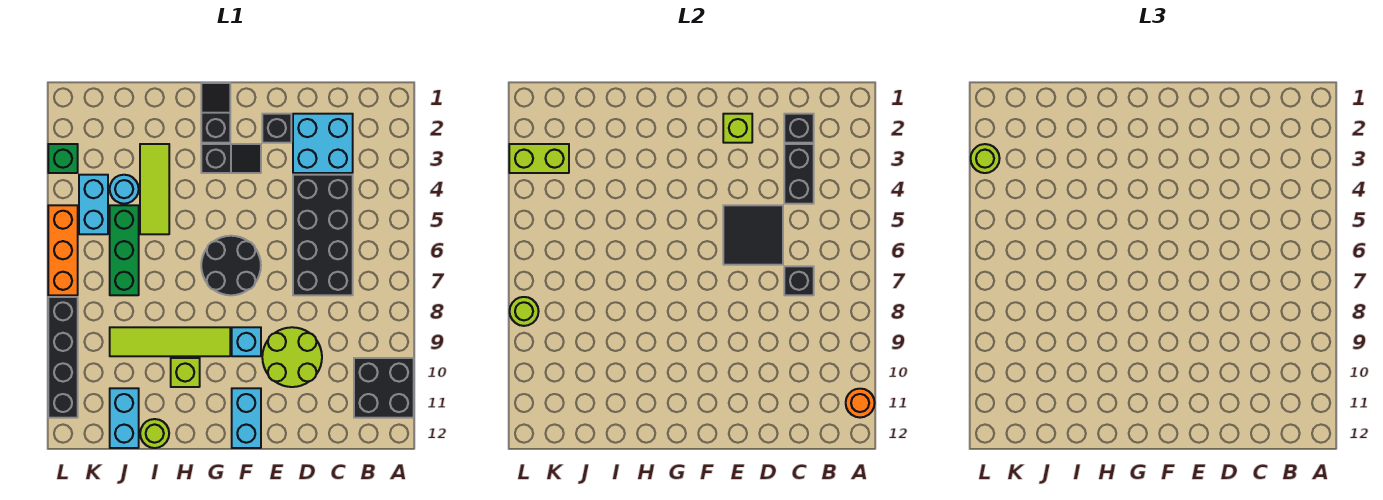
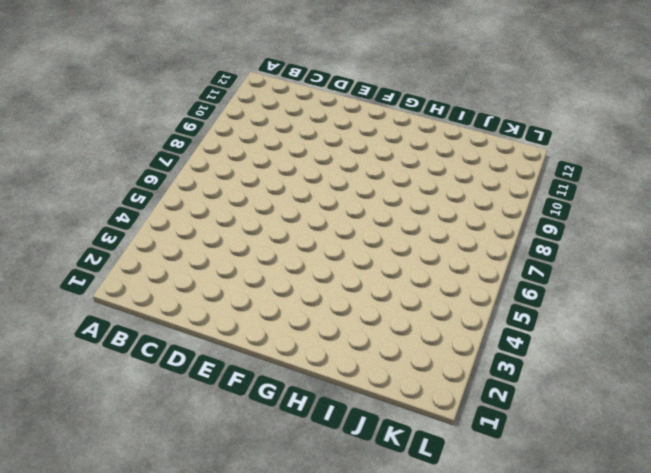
none -> black 2x2 brick [354,358,414,418]
none -> cyan 2x2 brick [293,114,353,173]
none -> black 2x4 brick [293,175,353,295]
none -> lime 2x2 round brick [262,327,322,387]

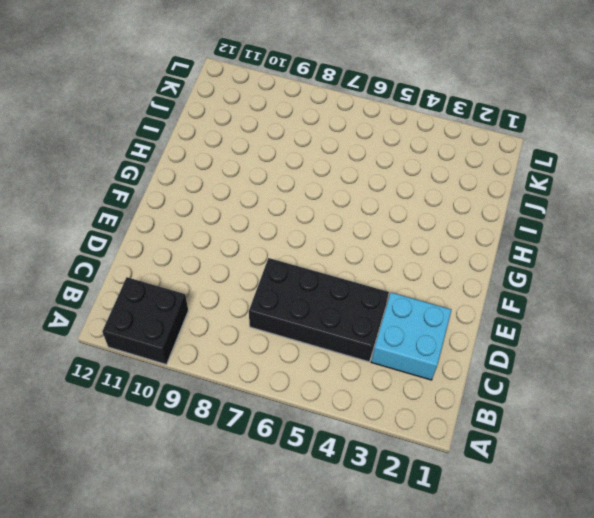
none -> lime 2x2 round brick [262,327,322,387]
none -> black 1x1 brick [262,114,291,143]
none -> black 1x2 slope [201,144,261,173]
none -> black 2x2 round brick [201,236,261,295]

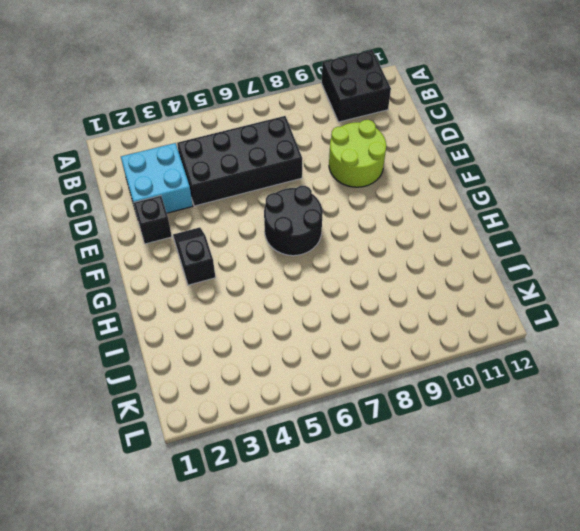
none -> cyan 1x1 brick [232,327,261,356]
none -> cyan 1x2 brick [232,388,261,448]
none -> black 1x2 slope [201,83,230,143]
none -> lime 1x4 tile [110,327,230,356]

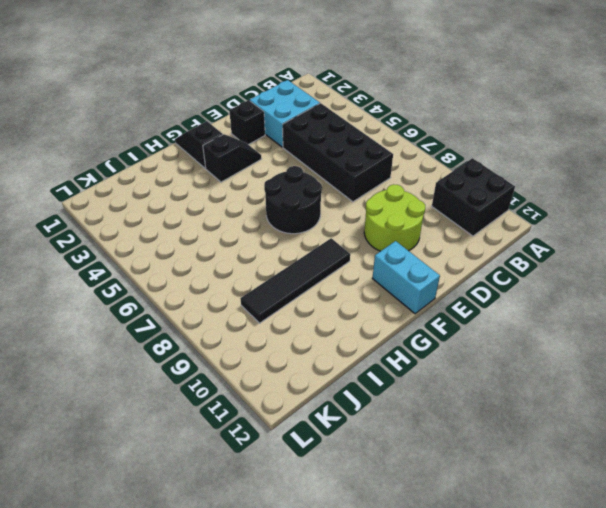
black 1x4 tile [240,238,350,323] -> lime 1x4 tile [110,327,230,356]
none -> cyan 1x1 brick [232,327,261,356]
none -> lime 1x1 brick [171,358,200,387]
none -> lime 1x3 tile [140,144,169,234]
none -> lime 1x1 round brick [140,419,169,448]

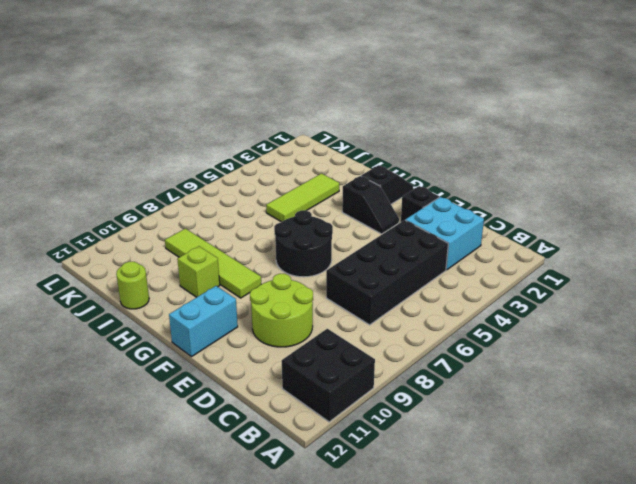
none -> cyan 1x1 brick [232,327,261,356]
none -> cyan 1x1 round brick [110,175,139,204]
none -> green 1x3 brick [110,205,139,295]
none -> cyan 1x2 brick [110,388,139,448]

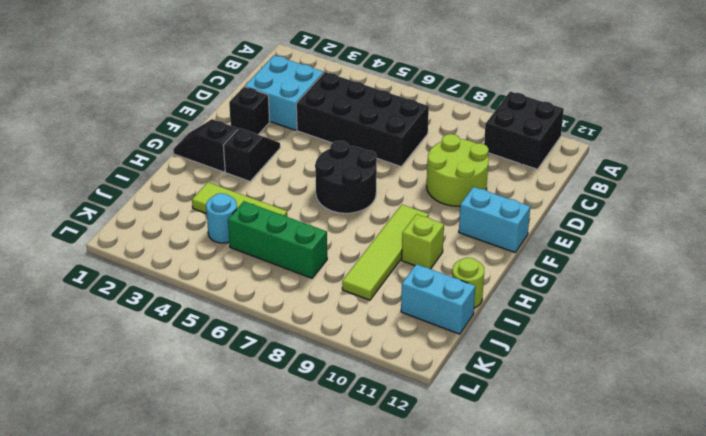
none -> cyan 1x1 brick [232,327,261,356]
none -> cyan 1x2 brick [79,175,108,234]
none -> green 1x1 brick [48,144,78,173]
none -> orange 1x3 brick [48,205,78,295]

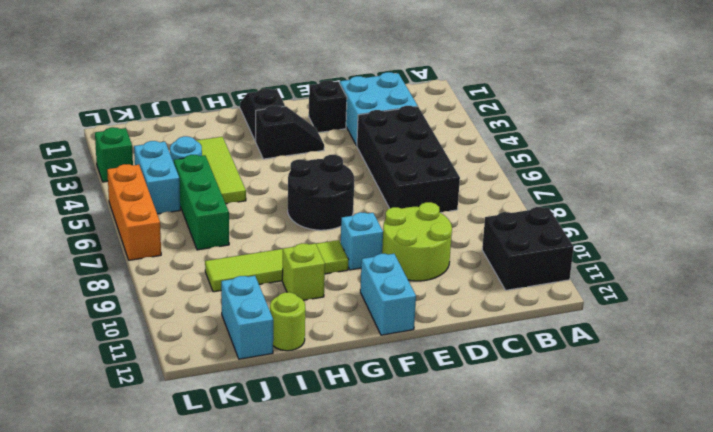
none -> black 1x4 brick [48,297,78,418]
none -> orange 1x1 round brick [846,389,875,418]
none -> black 1x1 brick [784,114,814,143]
none -> black 1x2 brick [784,144,814,204]

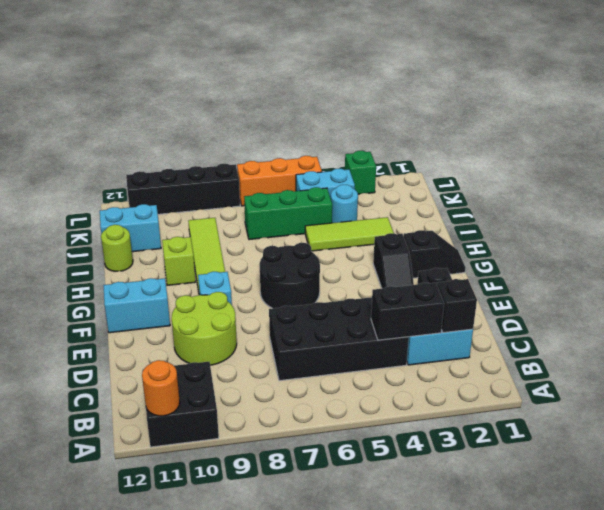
none -> black 1x1 brick [784,266,814,295]
none -> black 2x2 tile [723,205,783,265]
none -> lime 1x1 brick [723,114,752,143]
none -> lime 1x2 brick [509,144,569,173]

